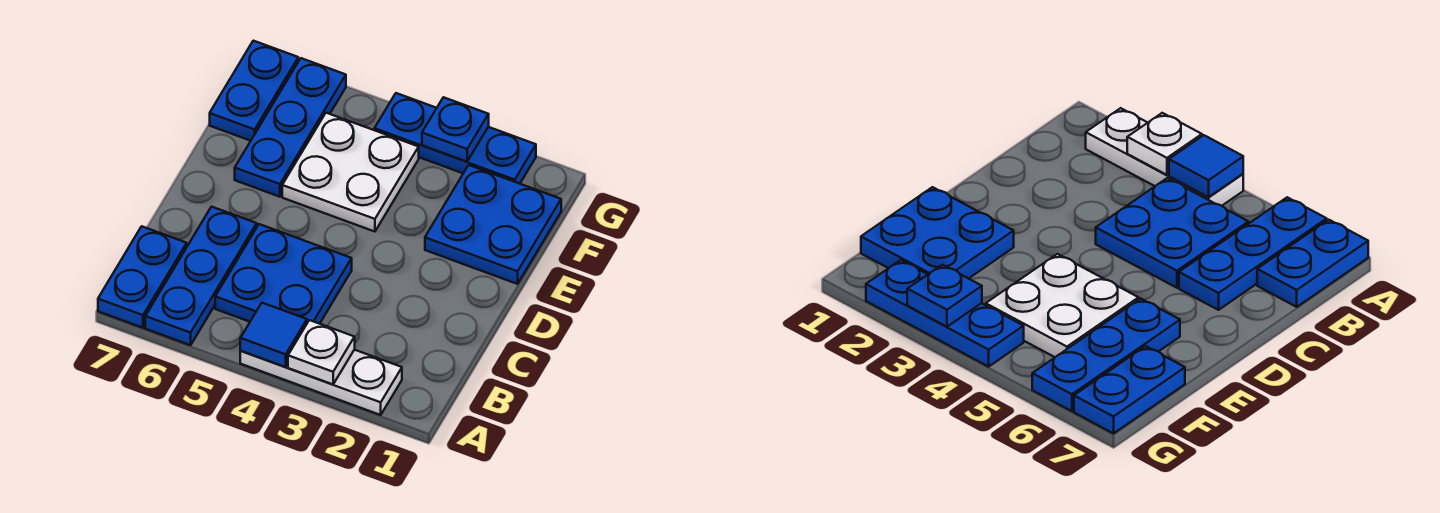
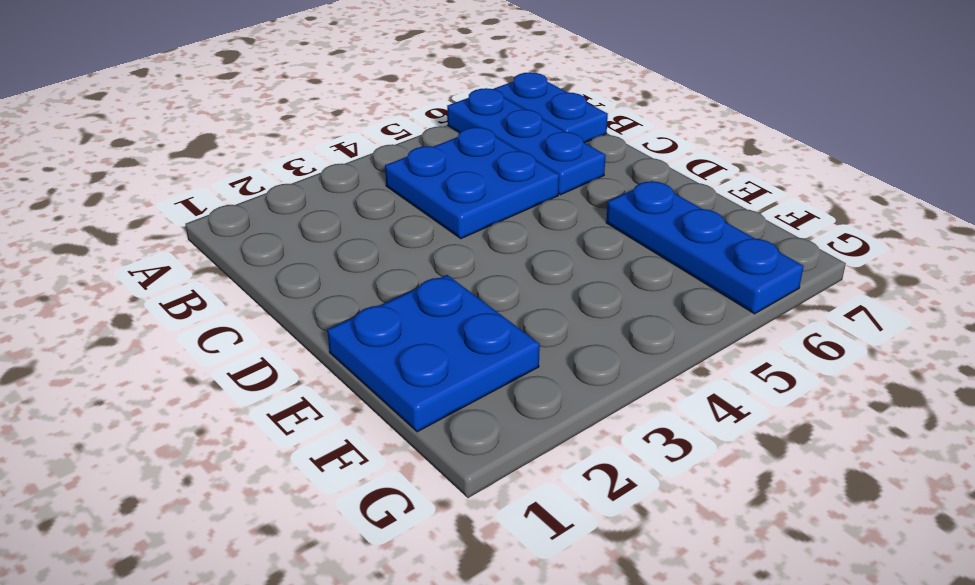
none -> white 1x3 plate [240,350,402,415]
none -> white 2x2 plate [282,113,419,232]
none -> blue 1x2 plate [210,41,298,141]

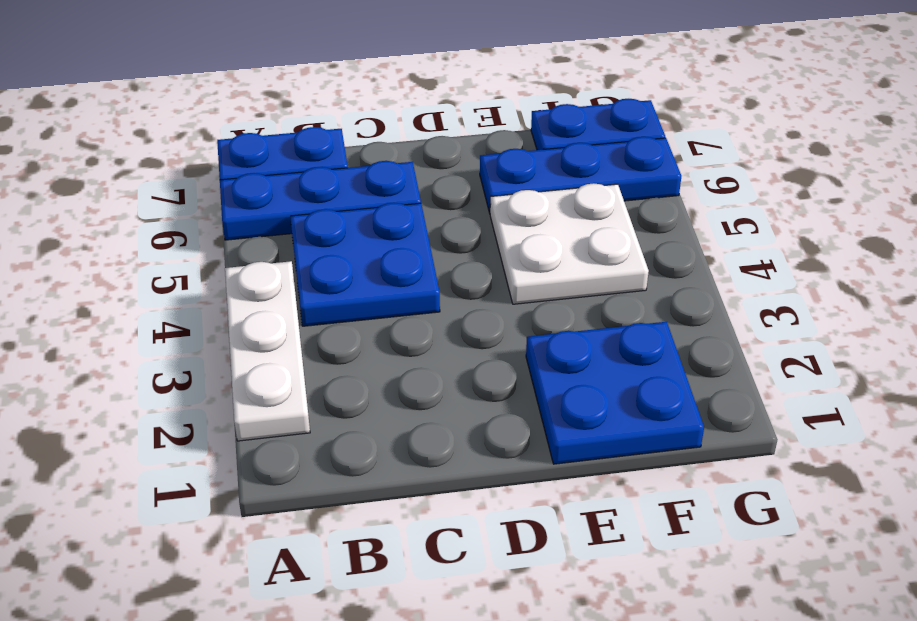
none -> blue 1x3 plate [374,93,536,184]
none -> white 1x1 plate [288,320,355,384]
none -> blue 1x1 tile [240,303,307,367]

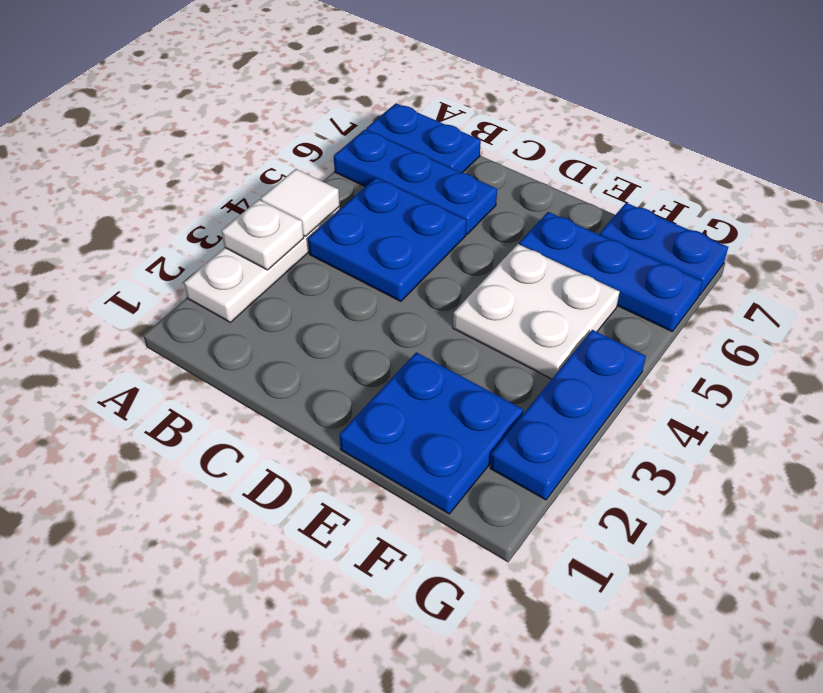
white 1x1 tile [261,169,340,236] -> blue 1x1 tile [240,303,307,367]
none -> blue 1x1 plate [422,97,489,162]

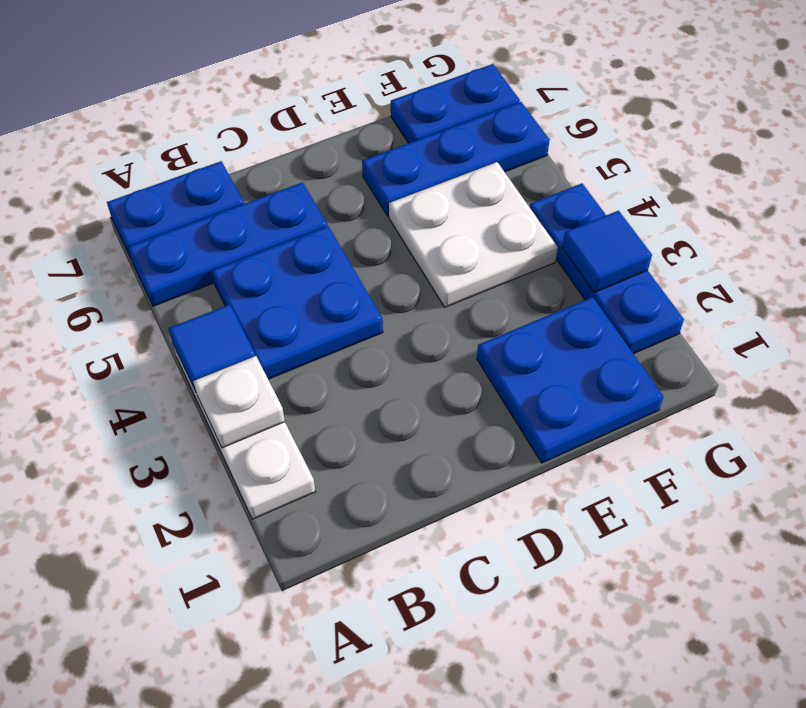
blue 1x1 tile [562,211,652,293] -> blue 1x1 plate [422,97,489,162]

